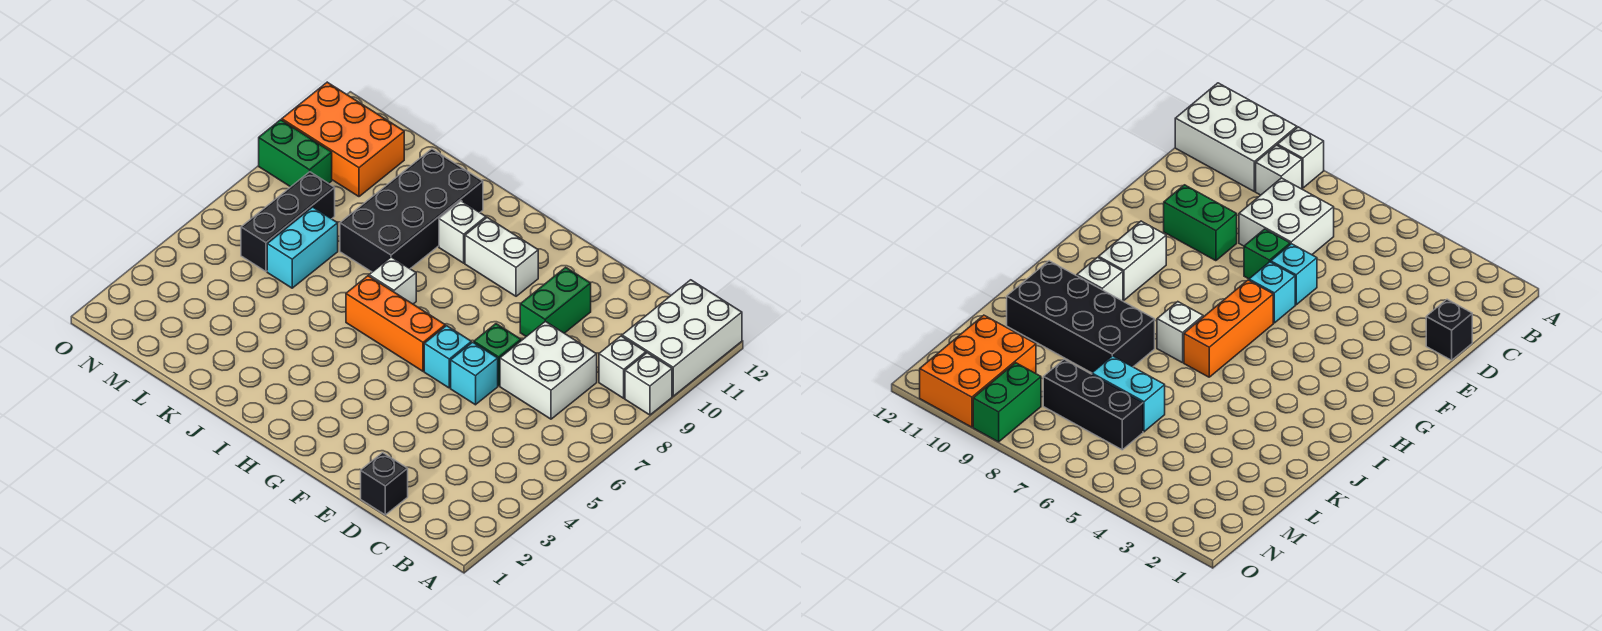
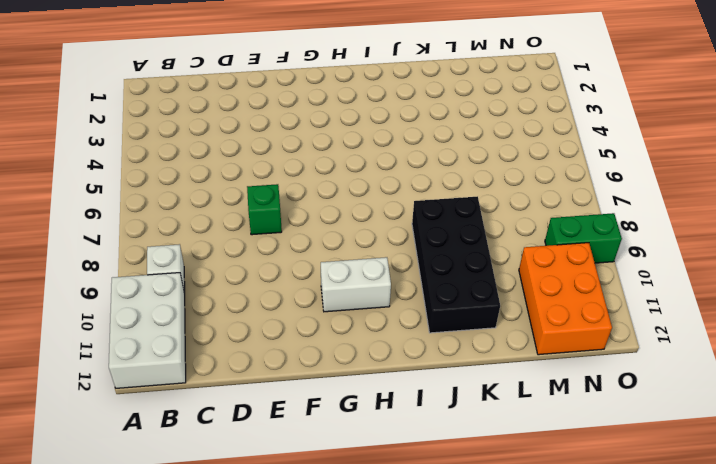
orange 2x3 brick [519,243,612,355] -> orange 2x3 brick turned to [282,82,404,197]
none -> white 1x1 brick [625,353,672,415]
none -> white 2x2 brick [500,321,597,419]
none -> black 1x1 brick [361,453,408,515]

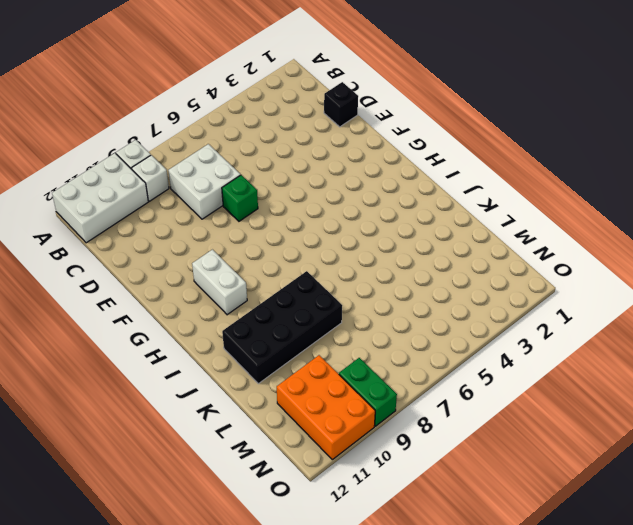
none -> cyan 1x1 brick [451,342,498,405]
none -> green 1x2 brick [520,267,591,337]
none -> cyan 1x1 brick [424,326,471,388]

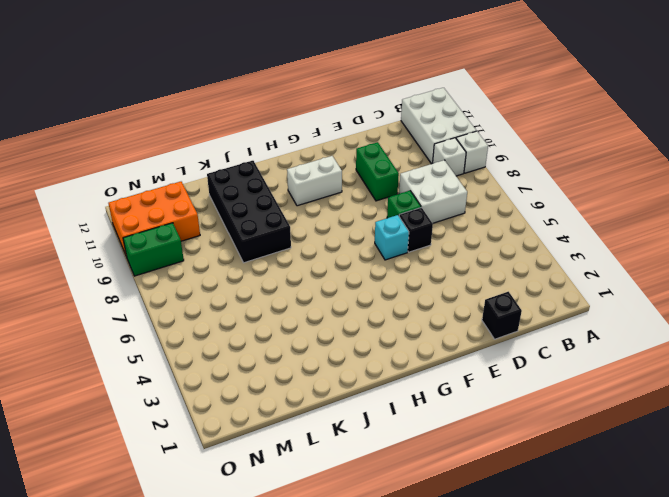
black 1x1 brick [399,208,433,252] -> cyan 1x1 brick [451,342,498,405]
none -> orange 1x3 brick [346,276,445,371]
none -> white 1x1 brick [369,257,416,304]
none -> white 1x1 brick [439,201,486,263]

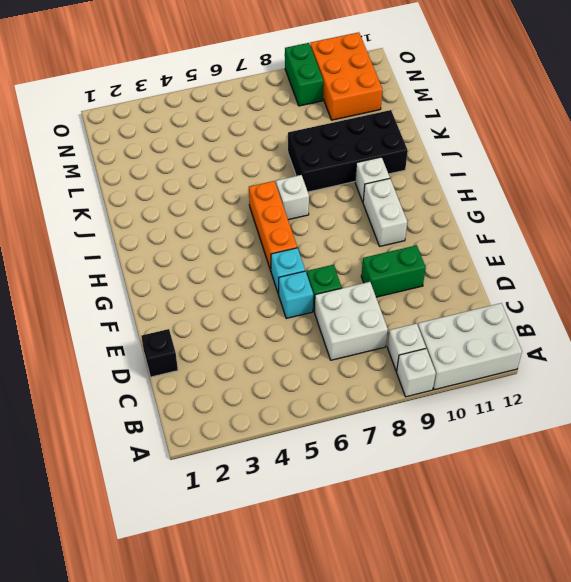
none -> cyan 1x2 brick [267,207,338,288]
none -> black 1x3 brick [241,172,335,271]

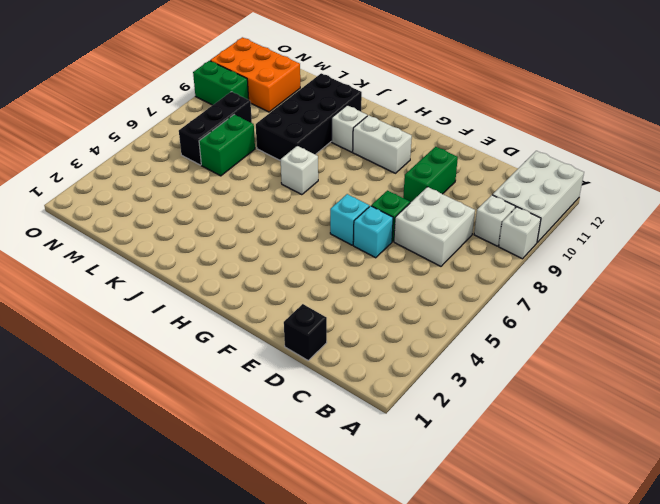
green 1x2 brick [199,115,255,176] -> cyan 1x2 brick [267,207,338,288]
none -> orange 1x3 brick [346,276,445,371]

